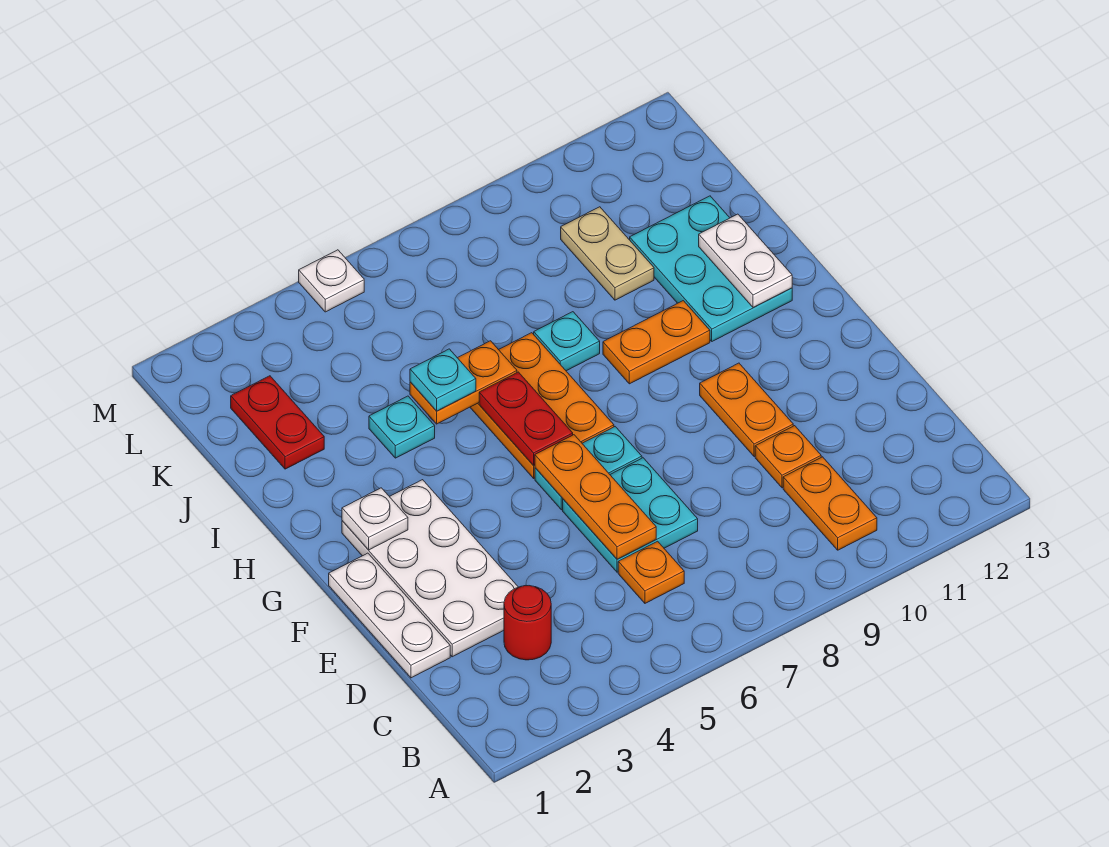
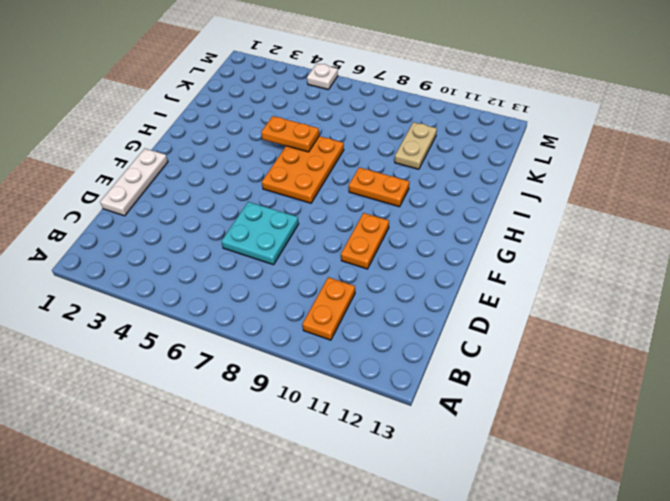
none -> red 1x1 round brick [504,586,551,660]
none -> orange 1x1 plate [618,541,684,603]
none -> white 2x4 plate [342,480,518,657]

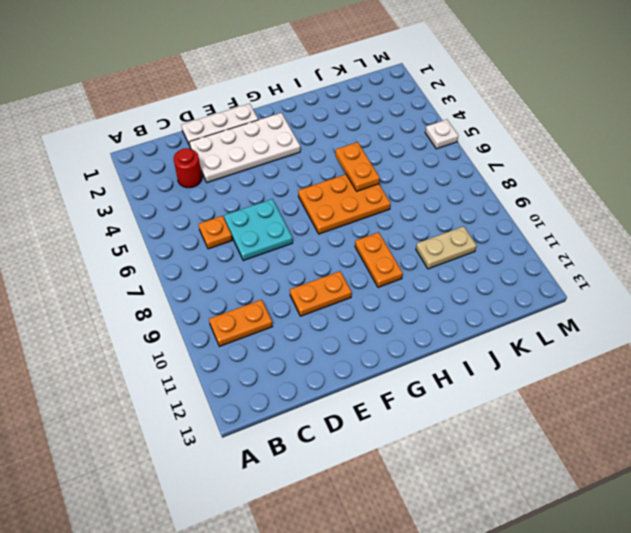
none -> orange 1x1 plate [755,426,821,488]
none -> cyan 1x2 plate [535,427,642,510]
none -> cyan 2x3 plate [630,196,792,341]

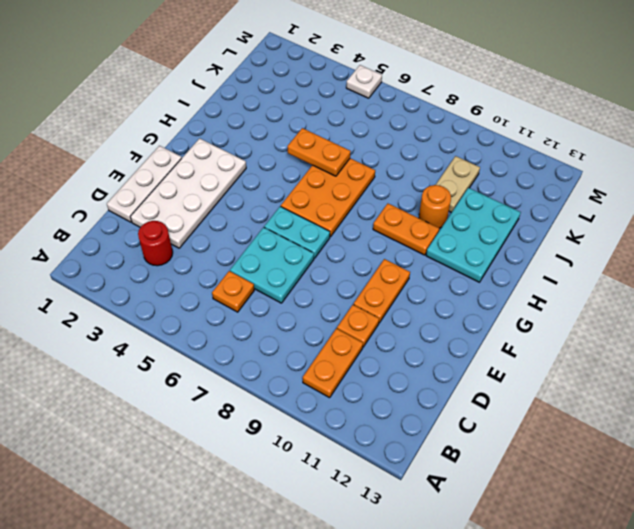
orange 1x1 round brick [419,185,451,228] -> none
none -> cyan 1x1 plate [369,396,435,458]
none -> cyan 1x1 plate [534,312,600,371]
none -> red 1x2 plate [231,376,324,469]

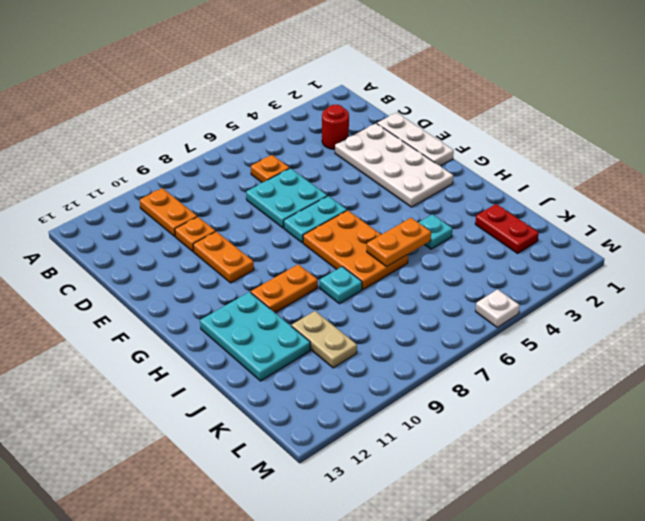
none -> orange 1x3 plate [535,435,656,559]
none -> white 1x1 plate [342,488,408,550]
none -> red 1x2 plate [479,372,573,466]

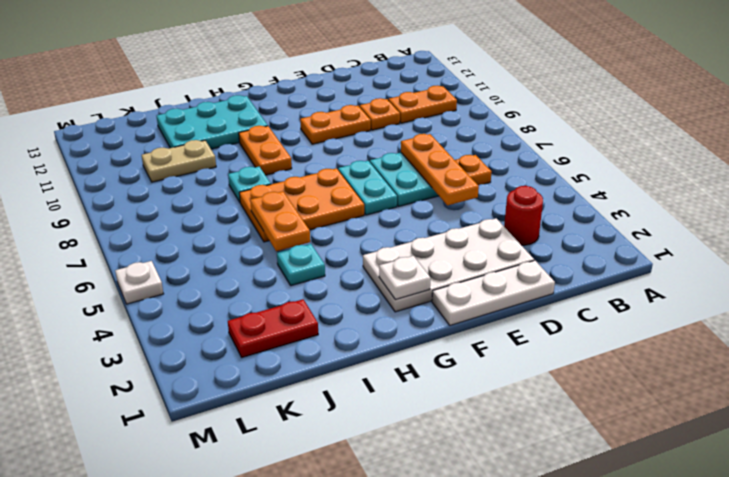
orange 1x3 plate [401,134,479,205] -> orange 1x3 plate turned to [535,435,656,559]
none -> red 1x2 plate [479,372,573,466]
none -> white 1x2 plate [699,214,792,307]
none -> cyan 1x1 plate [410,349,476,411]

